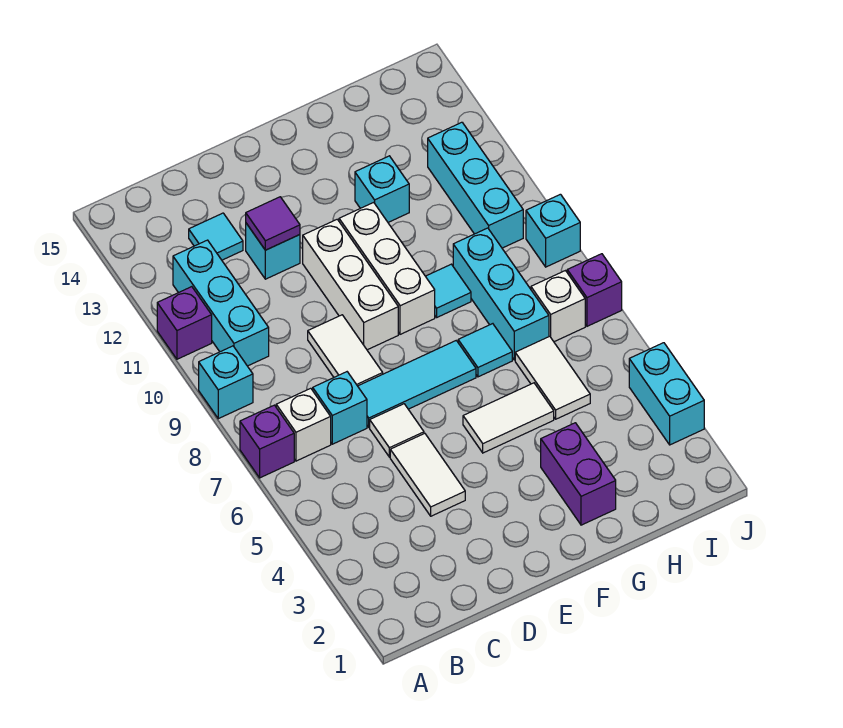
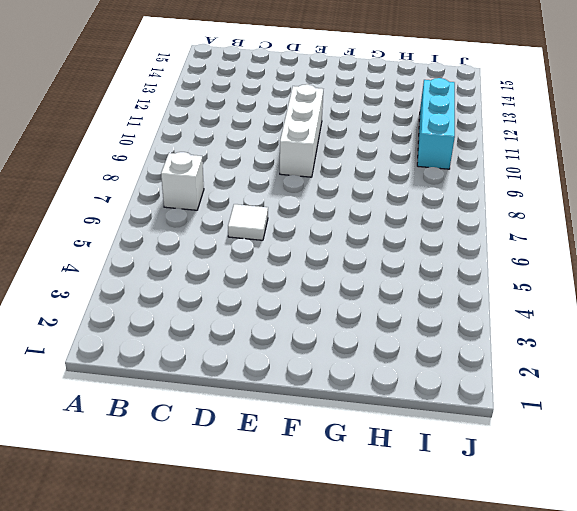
none -> purple 1x1 brick [240,405,294,478]
none -> cyan 1x1 brick [199,346,253,419]
none -> purple 1x1 brick [157,287,212,359]

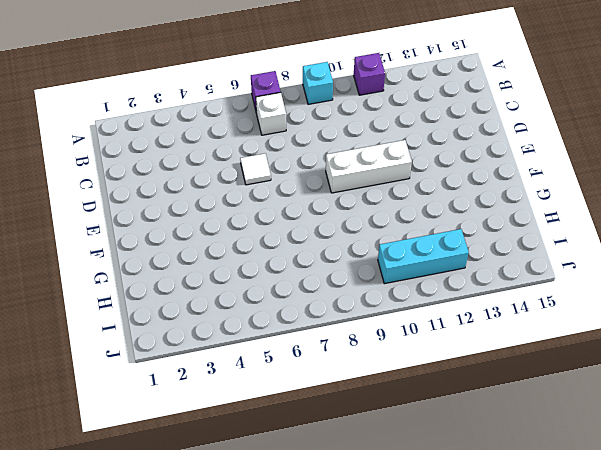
none -> cyan 1x3 brick [173,240,269,366]
none -> cyan 1x1 brick [313,372,367,444]
none -> cyan 1x1 tile [189,213,243,260]

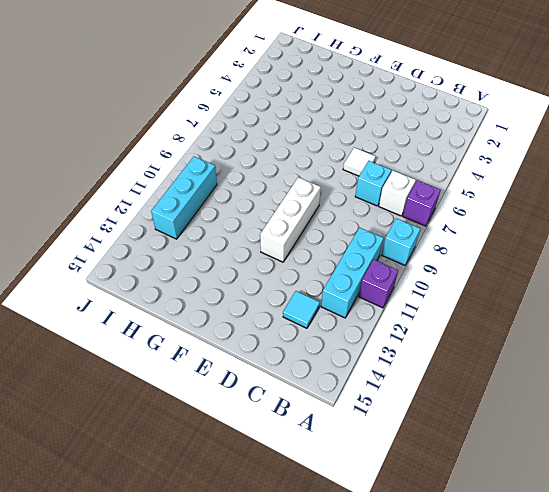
none -> white 1x2 tile [390,433,465,516]
none -> cyan 1x3 tile [358,341,476,427]
none -> white 1x2 tile [308,315,383,386]

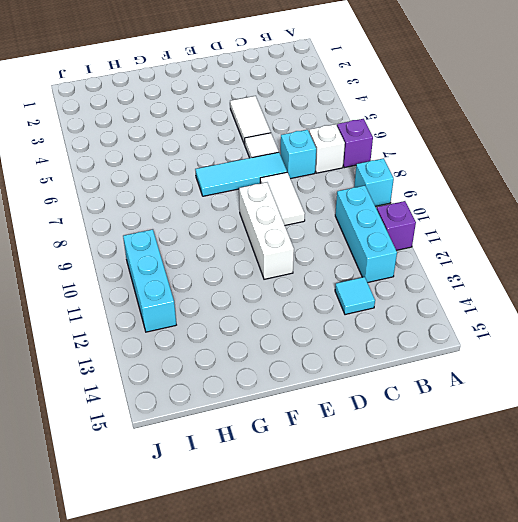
none -> cyan 1x1 brick [246,223,300,279]
none -> white 1x2 tile [463,383,554,453]
none -> white 1x3 brick [339,202,435,334]

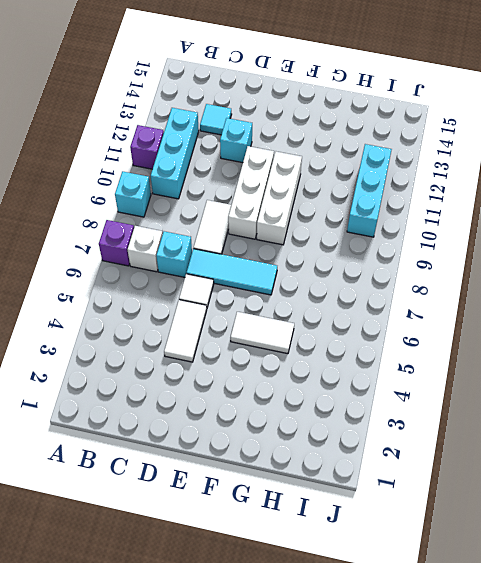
none -> purple 1x2 brick [541,423,616,525]
none -> cyan 1x1 tile [458,324,512,377]
none -> cyan 1x1 tile [426,264,471,317]

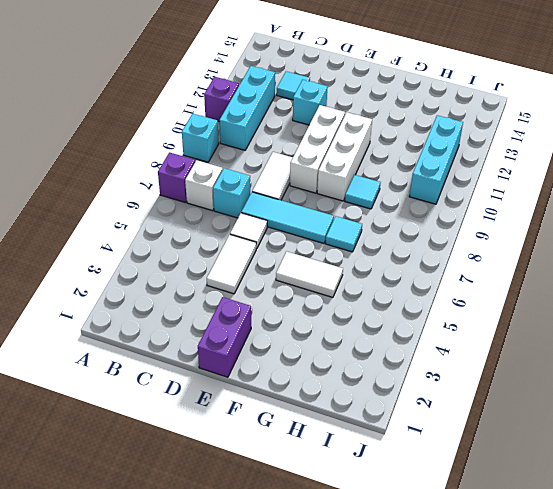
purple 1x2 brick [198,297,251,377] -> purple 1x2 brick moved to [541,423,616,525]
none -> cyan 1x1 brick [355,156,409,222]
none -> white 1x2 tile [515,336,590,419]
none -> cyan 1x3 brick [453,228,549,360]

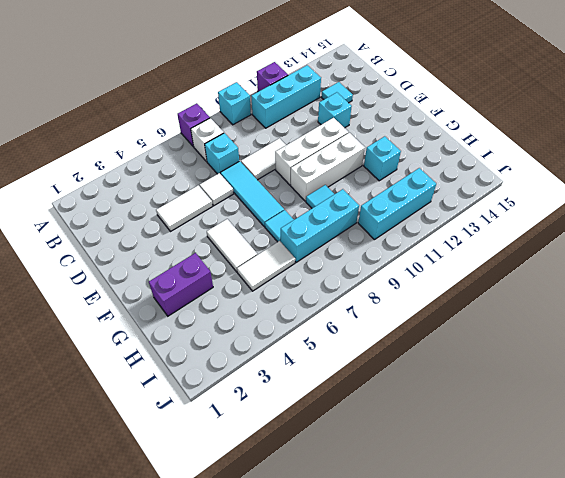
none -> white 1x1 brick [531,271,585,342]
none -> cyan 1x2 brick [629,343,704,445]
none -> purple 1x1 brick [567,254,622,326]

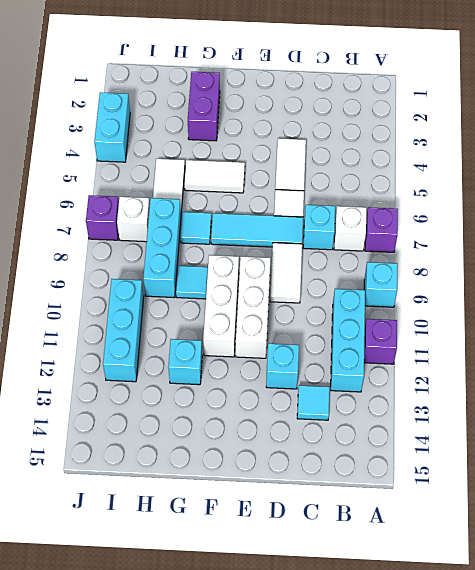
none -> cyan 1x1 brick [526,194,580,267]
none -> purple 1x1 tile [246,197,300,250]

